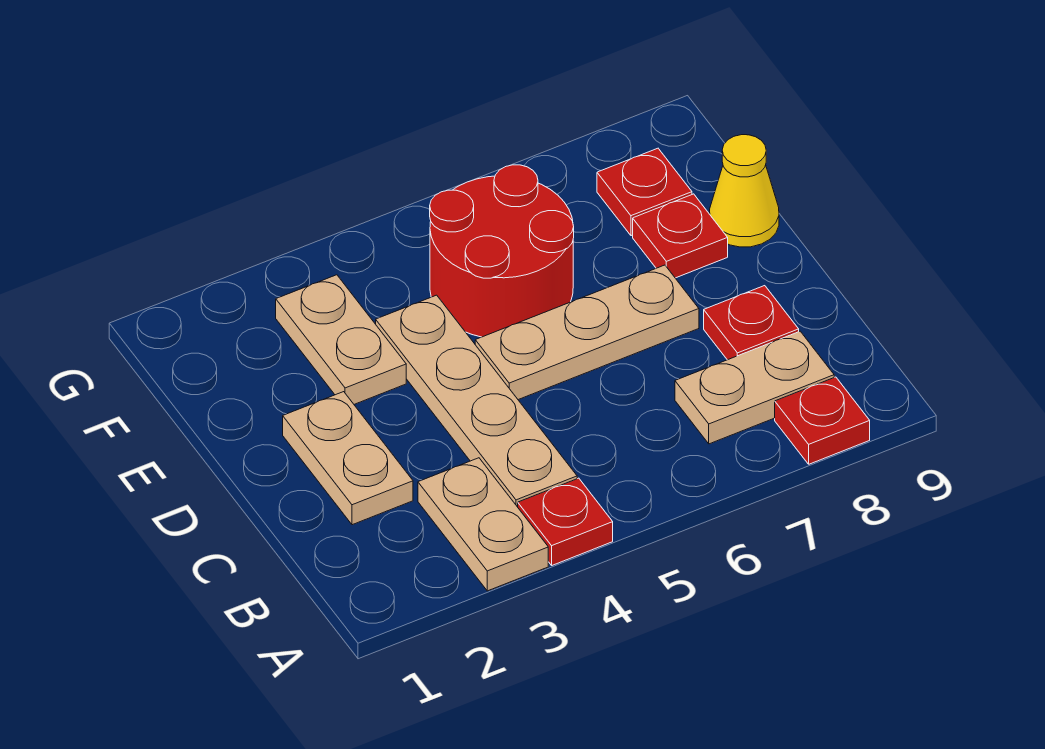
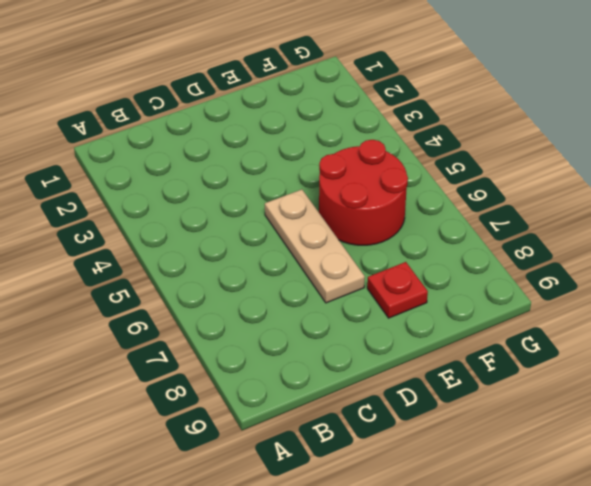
none -> tan 1x2 plate [418,458,548,591]
none -> red 1x1 plate [518,478,613,565]
none -> red 1x1 plate [775,377,870,464]

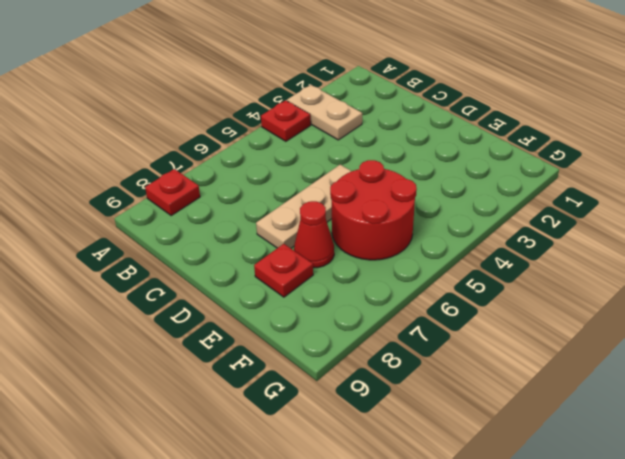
red 1x1 cone [294,201,334,268] -> none
none -> tan 1x4 plate [376,295,577,507]
none -> tan 1x2 plate [675,331,834,444]
none -> tan 1x2 plate [283,392,413,525]

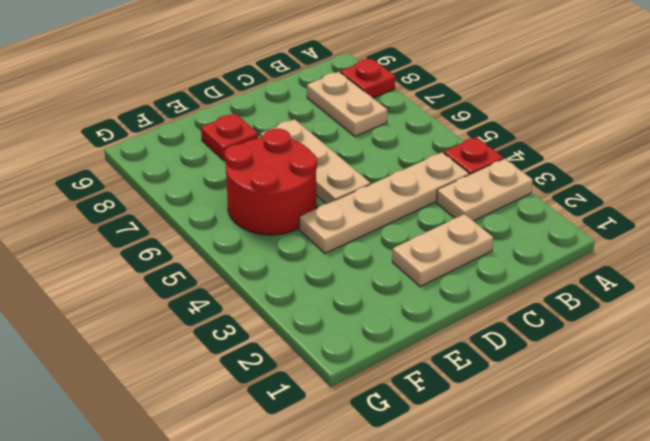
none -> red 1x1 plate [704,286,799,360]
none -> tan 1x2 plate [276,275,406,404]
none -> yellow 1x1 cone [710,135,779,247]

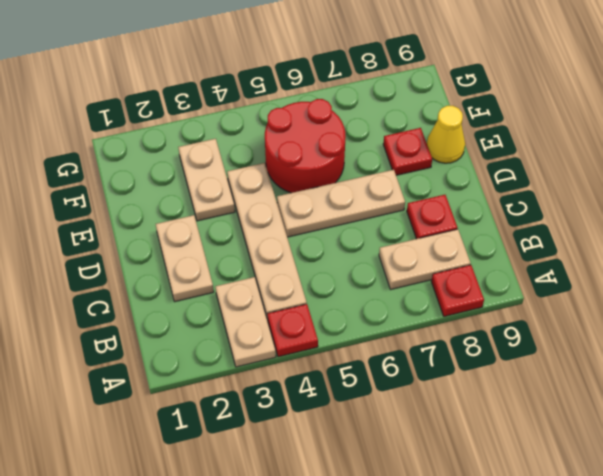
none -> red 1x1 plate [597,148,692,236]

